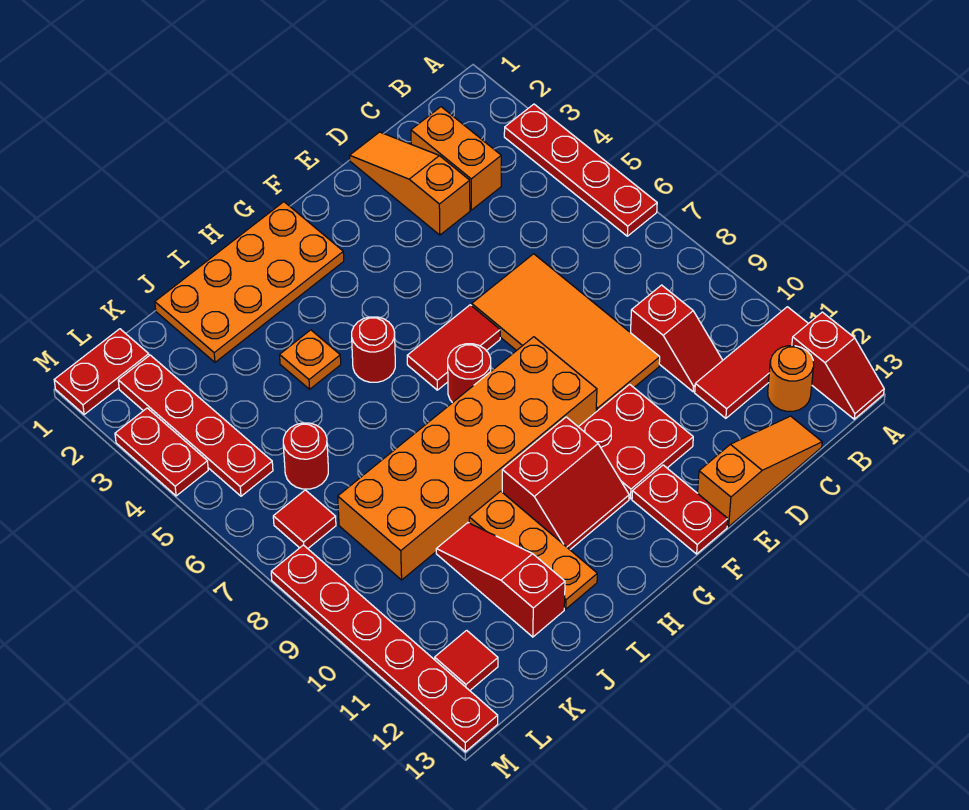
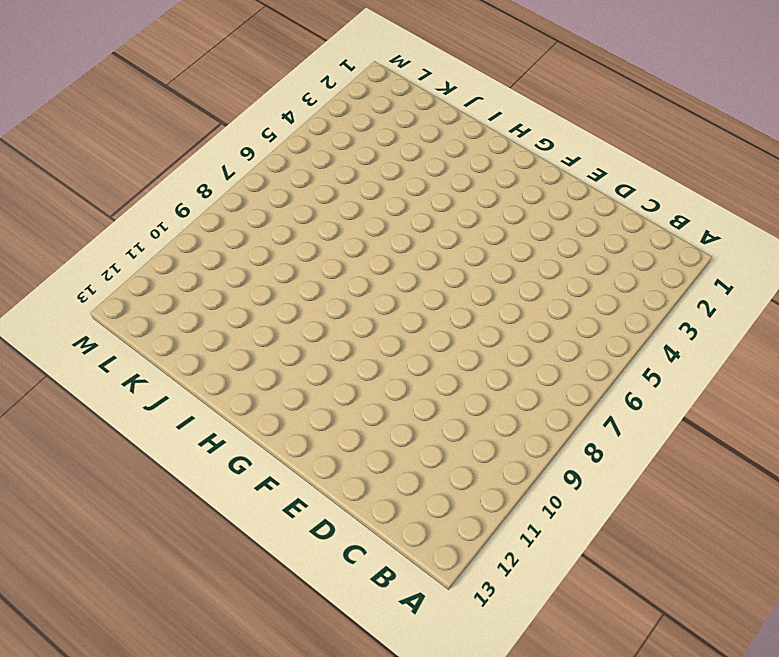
none -> red 1x4 plate [504,104,657,236]
none -> red 1x3 tile [695,307,809,418]
none -> red 1x2 slope [792,312,884,419]

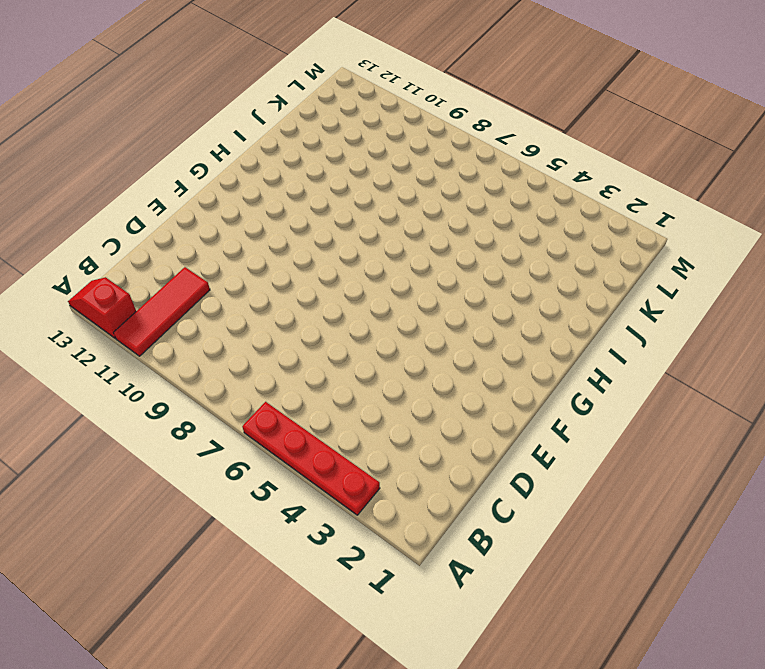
none -> orange 1x1 round brick [768,346,814,411]
none -> orange 1x2 brick [411,107,501,210]
none -> red 1x2 slope [630,285,723,392]

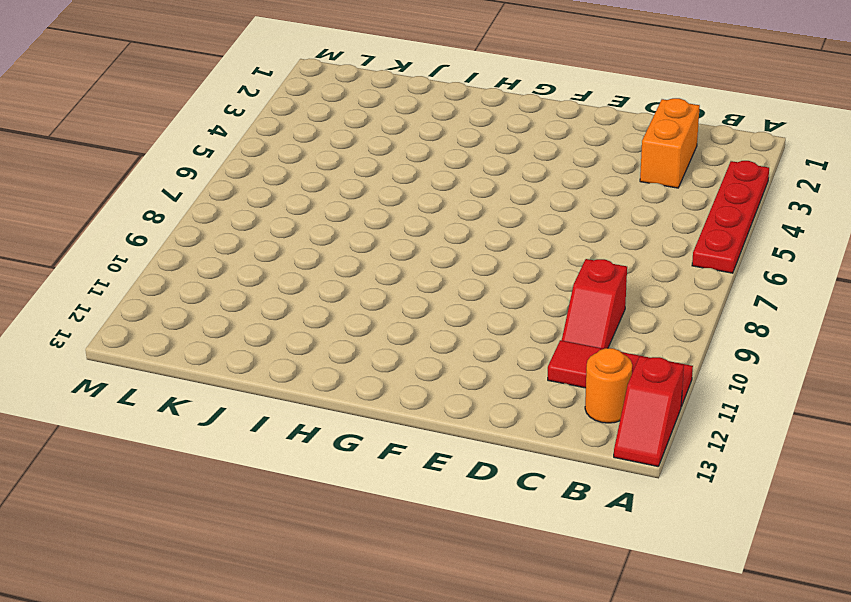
none -> orange 1x3 slope [698,416,822,527]
none -> orange 1x3 slope [350,132,470,235]
none -> orange 2x4 tile [472,254,660,412]

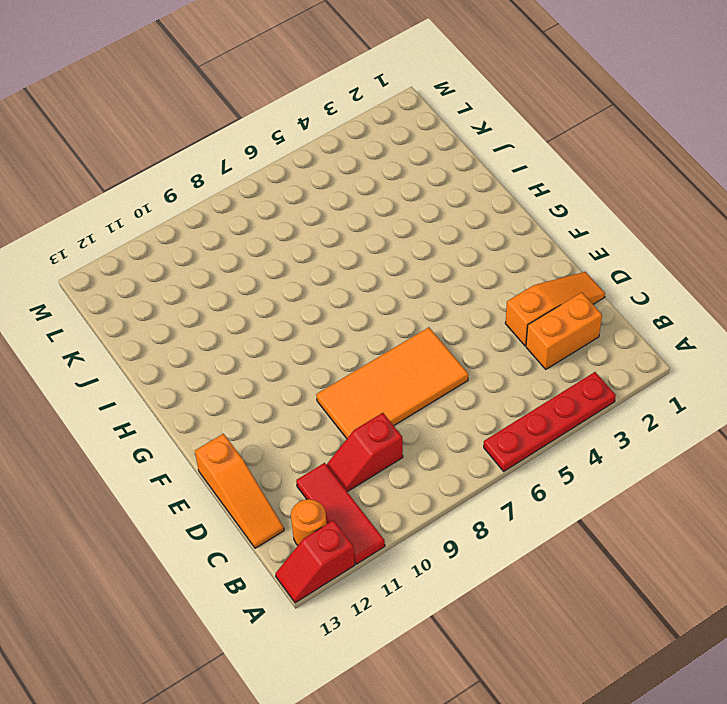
none -> red 2x2 plate [579,384,693,499]
none -> red 1x2 tile [407,305,500,390]
none -> orange 2x6 brick [338,337,597,580]

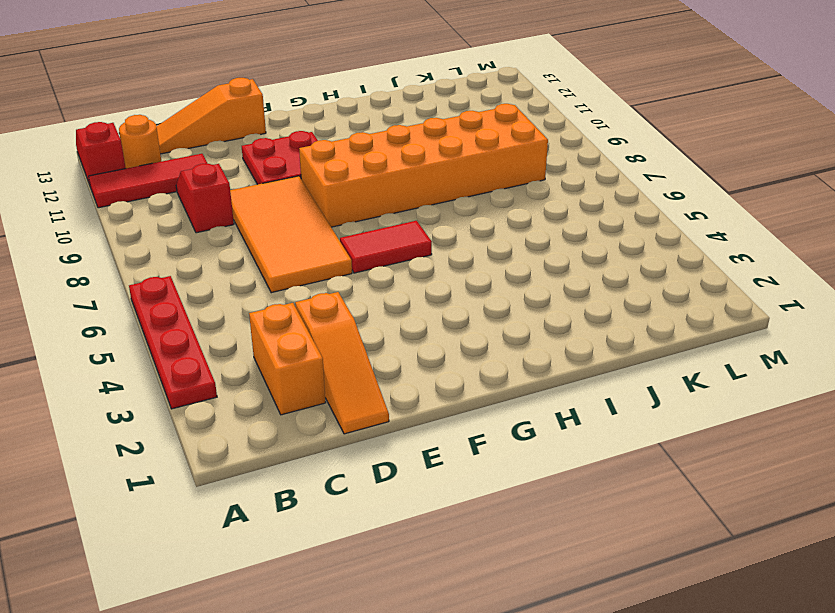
none -> red 1x2 plate [632,465,728,554]
none -> orange 2x4 plate [155,202,344,362]
none -> red 1x1 round brick [448,344,491,403]

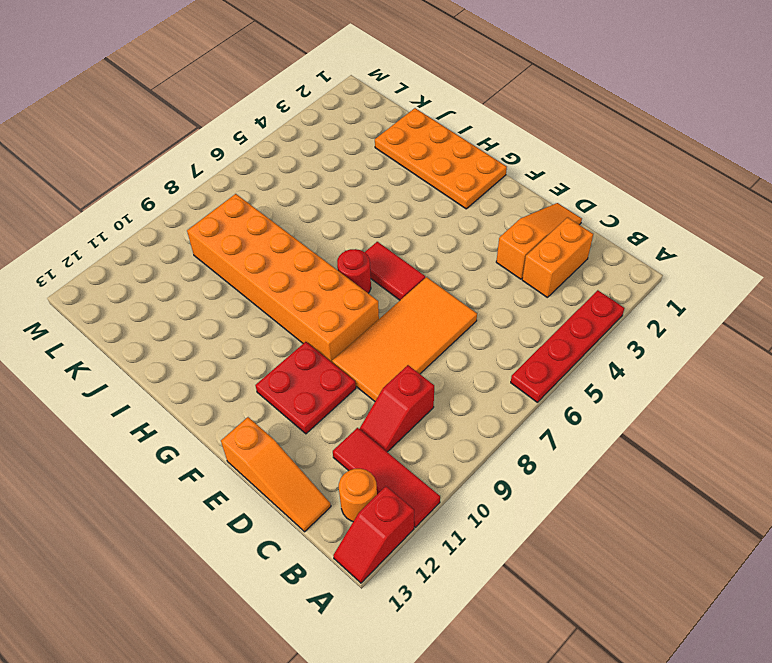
none -> red 1x2 plate [632,465,728,554]
none -> red 2x2 slope [502,417,629,550]
none -> red 1x1 round brick [352,317,395,382]

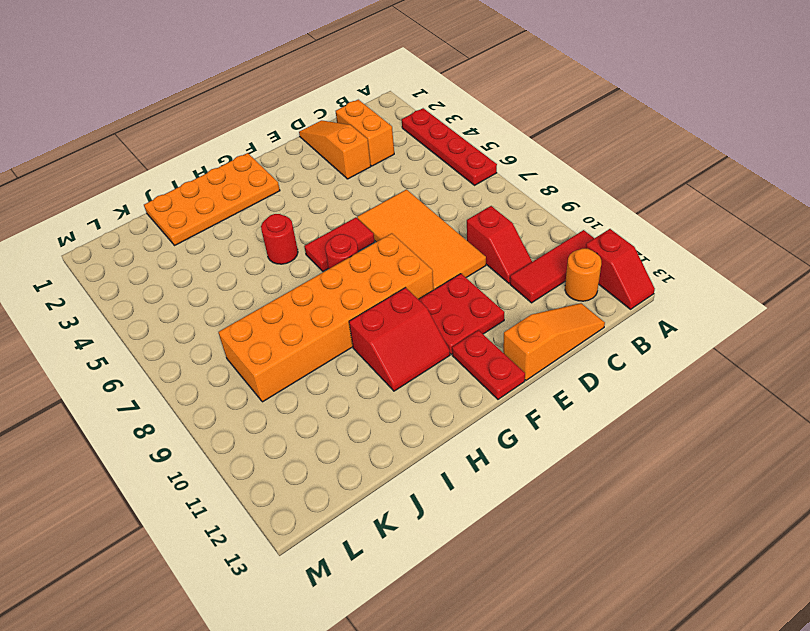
none -> orange 1x1 plate [280,330,341,389]
none -> orange 1x3 plate [469,491,597,609]
none -> red 1x3 slope [436,523,565,637]

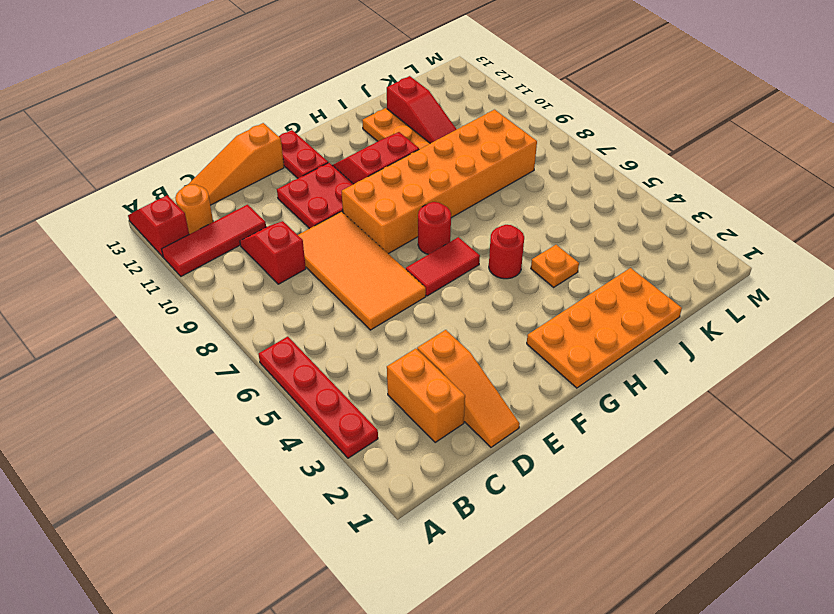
none -> red 1x1 round brick [283,423,328,489]
none -> red 1x2 plate [54,329,149,415]
none -> red 1x4 plate [118,355,273,496]

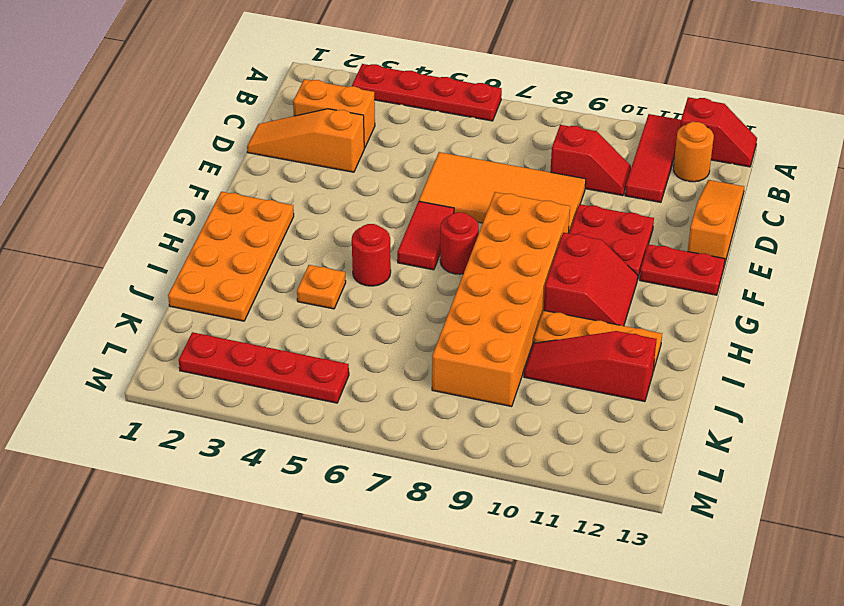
none -> red 1x1 round brick [283,423,328,489]
none -> red 1x2 plate [54,329,149,415]
none -> red 1x1 tile [273,490,336,548]

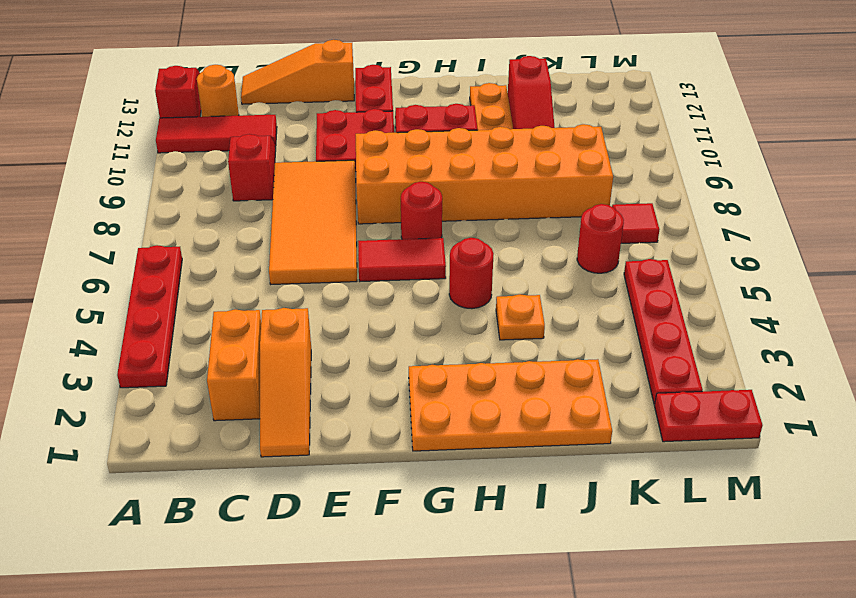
none -> red 1x1 tile [435,630,498,691]
none -> red 1x2 plate [115,408,208,496]
none -> red 1x6 plate [271,545,498,752]

